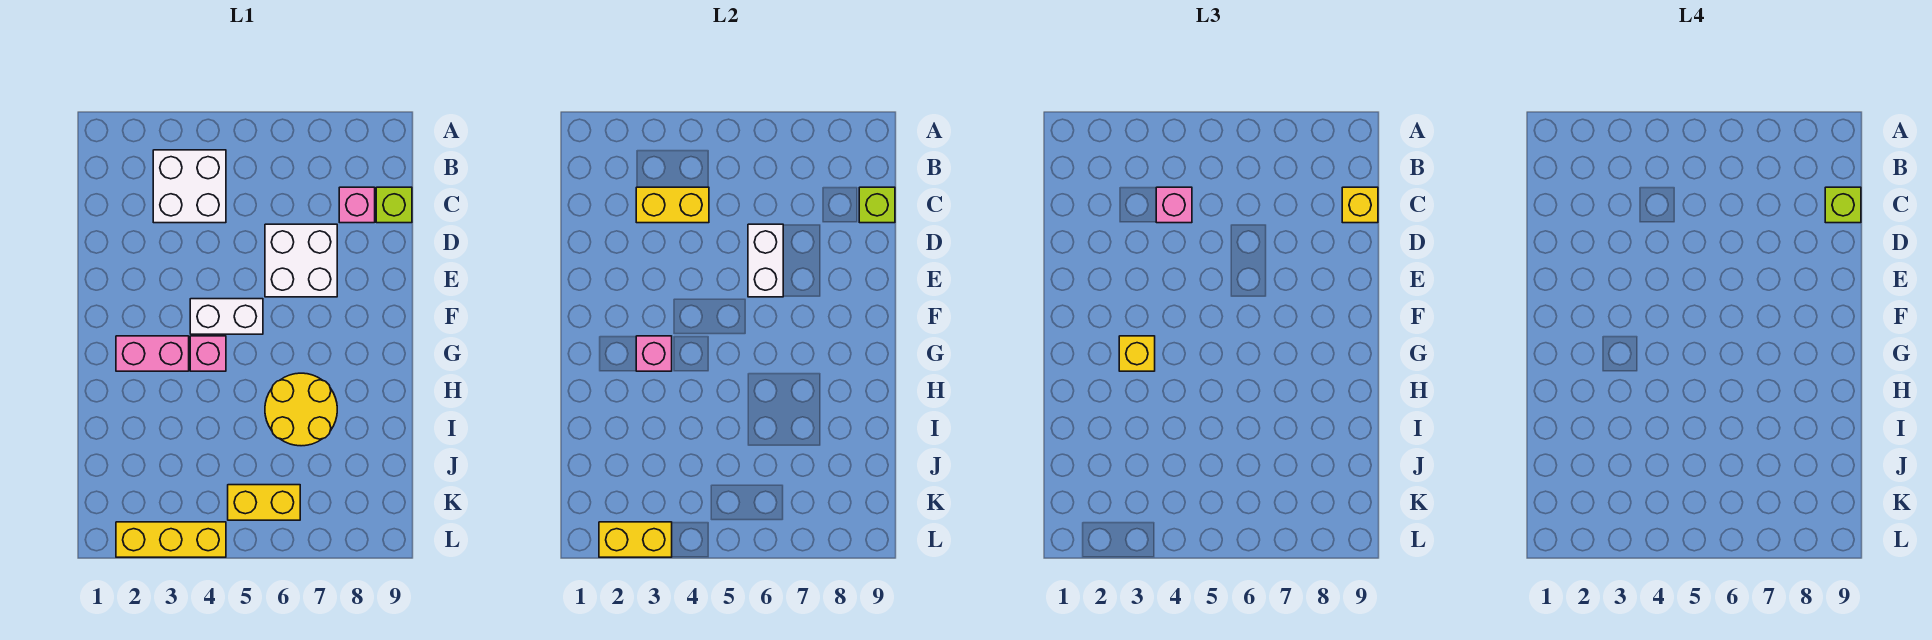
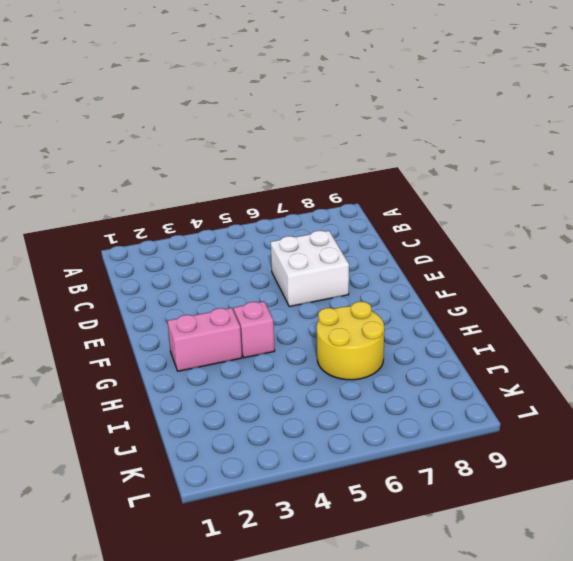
none -> white 2x2 brick [153,150,226,223]
none -> pink 1x1 brick [339,187,375,223]
none -> lime 1x1 brick [376,187,412,223]

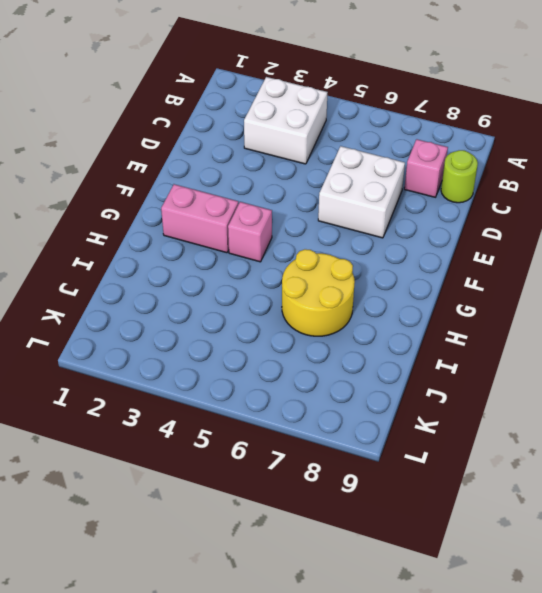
lime 1x1 round brick [441,150,478,203] -> lime 1x1 brick [376,187,412,223]
none -> white 1x2 brick [190,299,263,334]
none -> yellow 1x2 brick [228,485,300,520]
none -> yellow 1x3 brick [116,522,226,557]

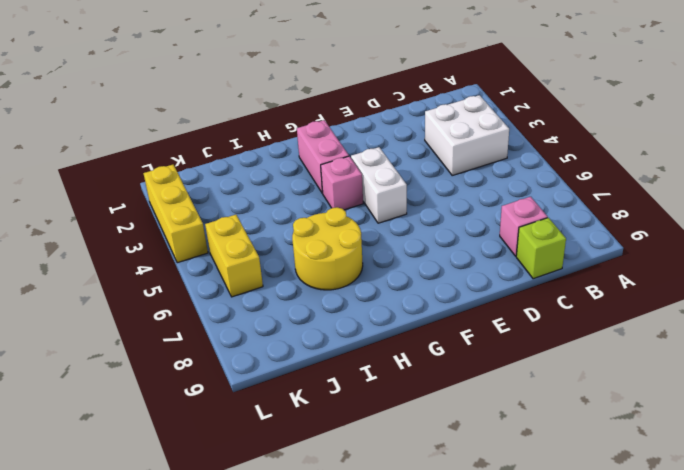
none -> white 2x2 brick [265,224,337,297]
none -> yellow 1x2 brick [636,187,709,223]
none -> lime 1x1 brick [859,187,895,223]

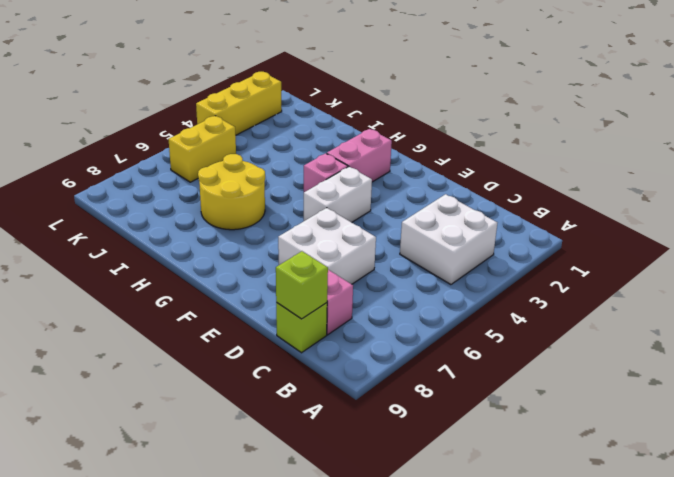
none -> yellow 1x2 brick [636,187,709,223]
none -> white 1x2 brick [748,224,783,297]
none -> pink 1x1 brick [636,336,672,371]

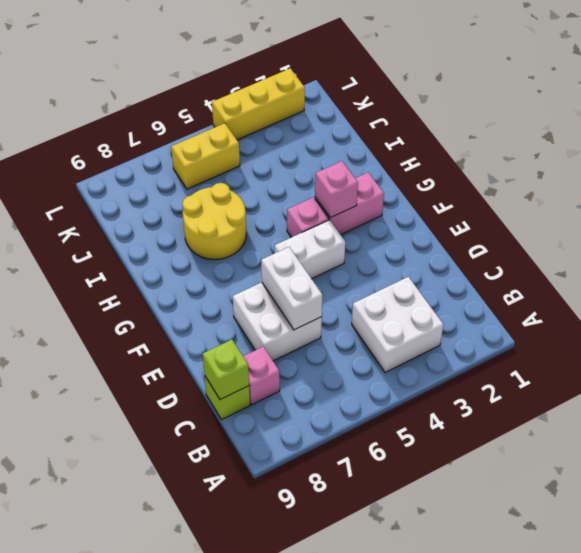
none -> yellow 1x2 brick [636,187,709,223]
none -> yellow 1x2 brick [599,522,672,557]
none -> pink 1x1 brick [1156,187,1192,223]

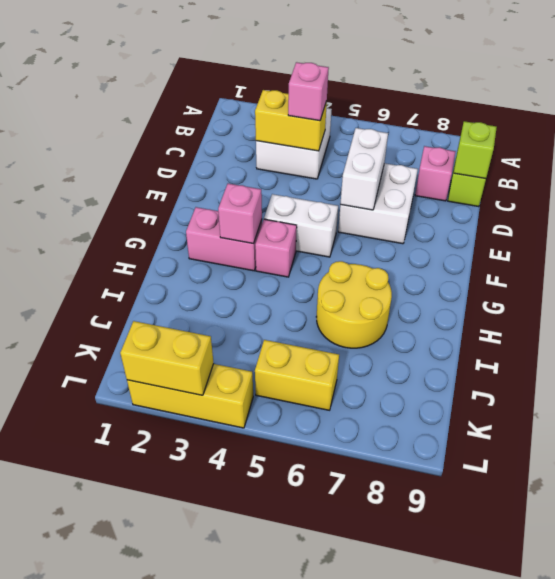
none -> yellow 1x1 brick [1342,187,1378,223]
none -> yellow 1x1 brick [1119,336,1155,371]
none -> lime 1x1 brick [1825,187,1861,223]

